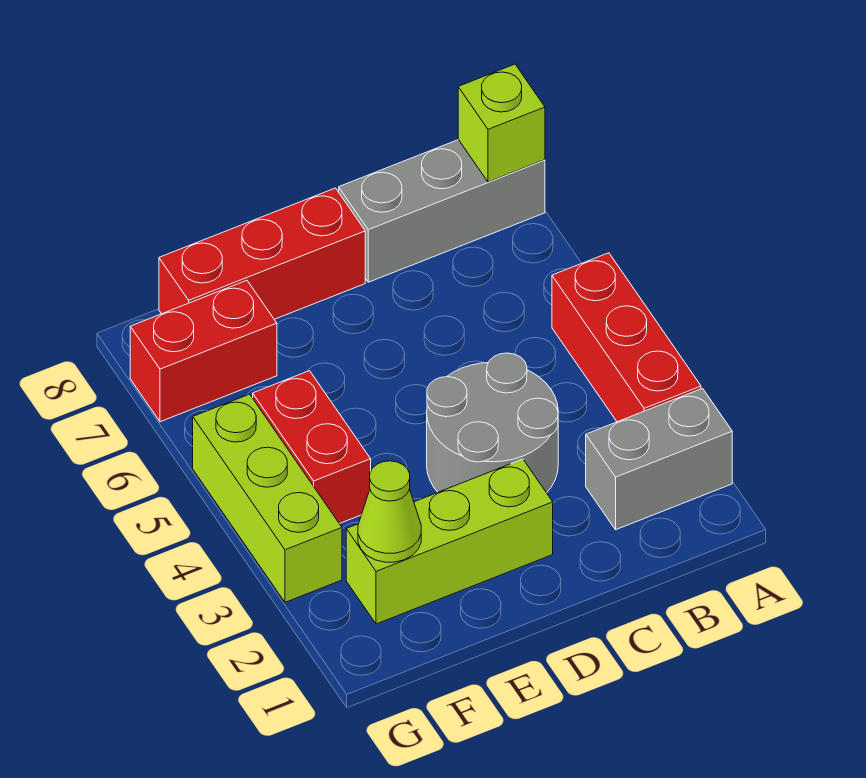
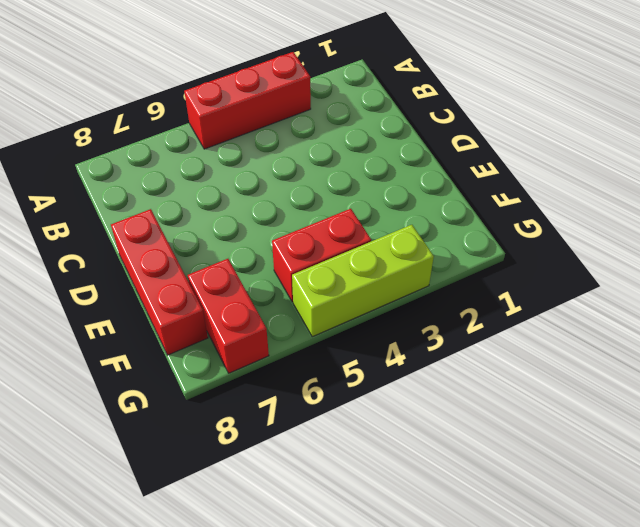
none -> grey 1x2 brick [586,388,732,530]
none -> grey 1x3 brick [339,140,545,282]

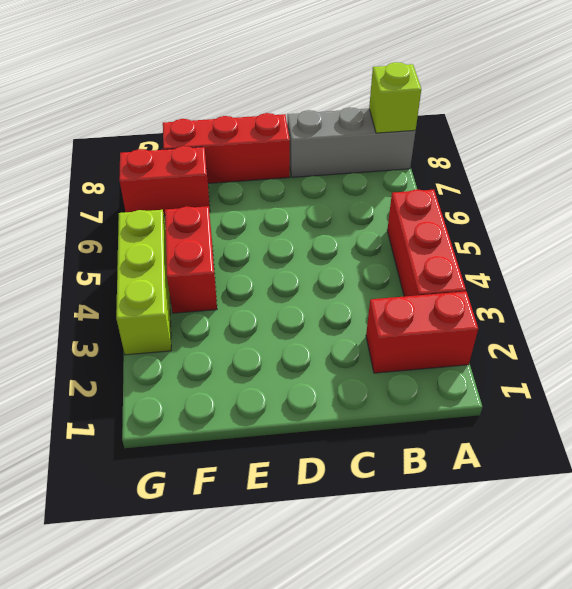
red 1x2 brick [366,291,478,373] -> grey 1x2 brick [586,388,732,530]
none -> grey 2x2 round brick [427,353,558,493]
none -> lime 1x3 brick [346,459,553,624]

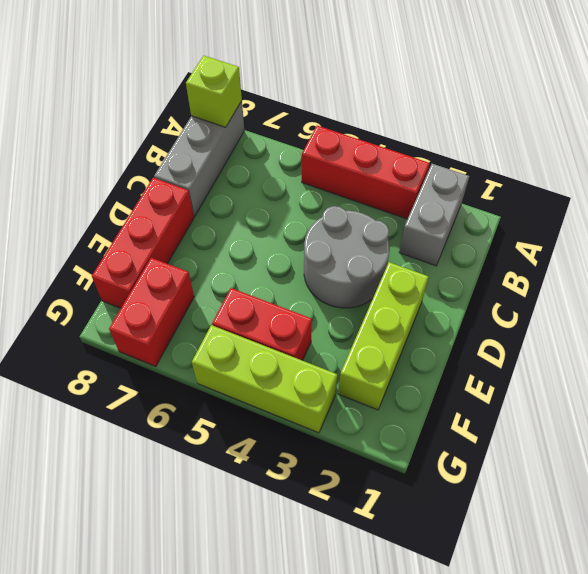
none -> lime 1x1 cone [358,461,421,562]

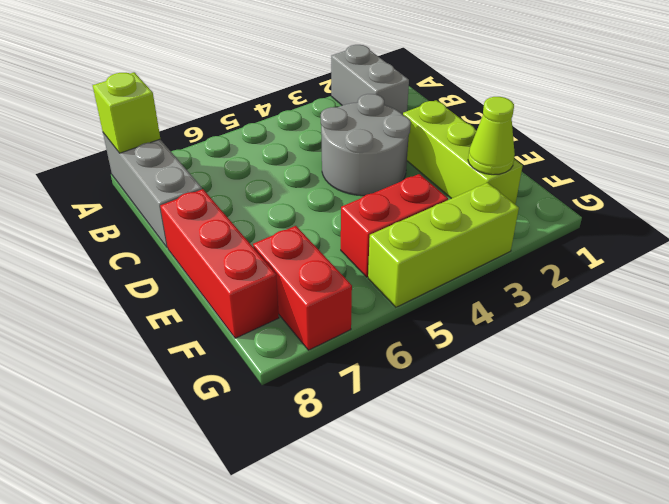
none -> red 1x3 brick [552,253,701,422]

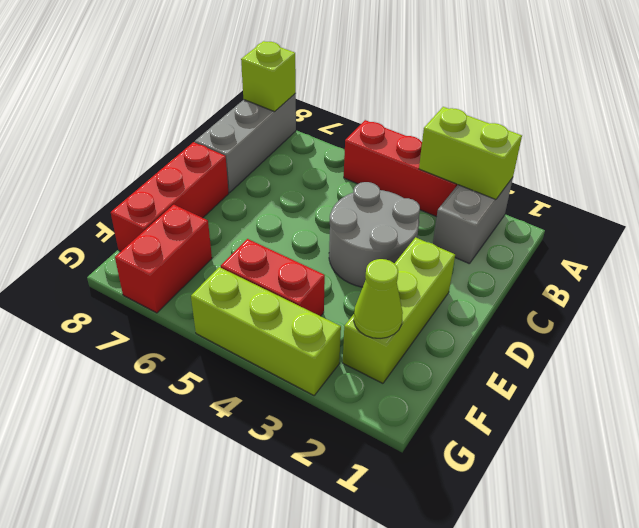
lime 1x2 brick [419,107,522,200] -> none

